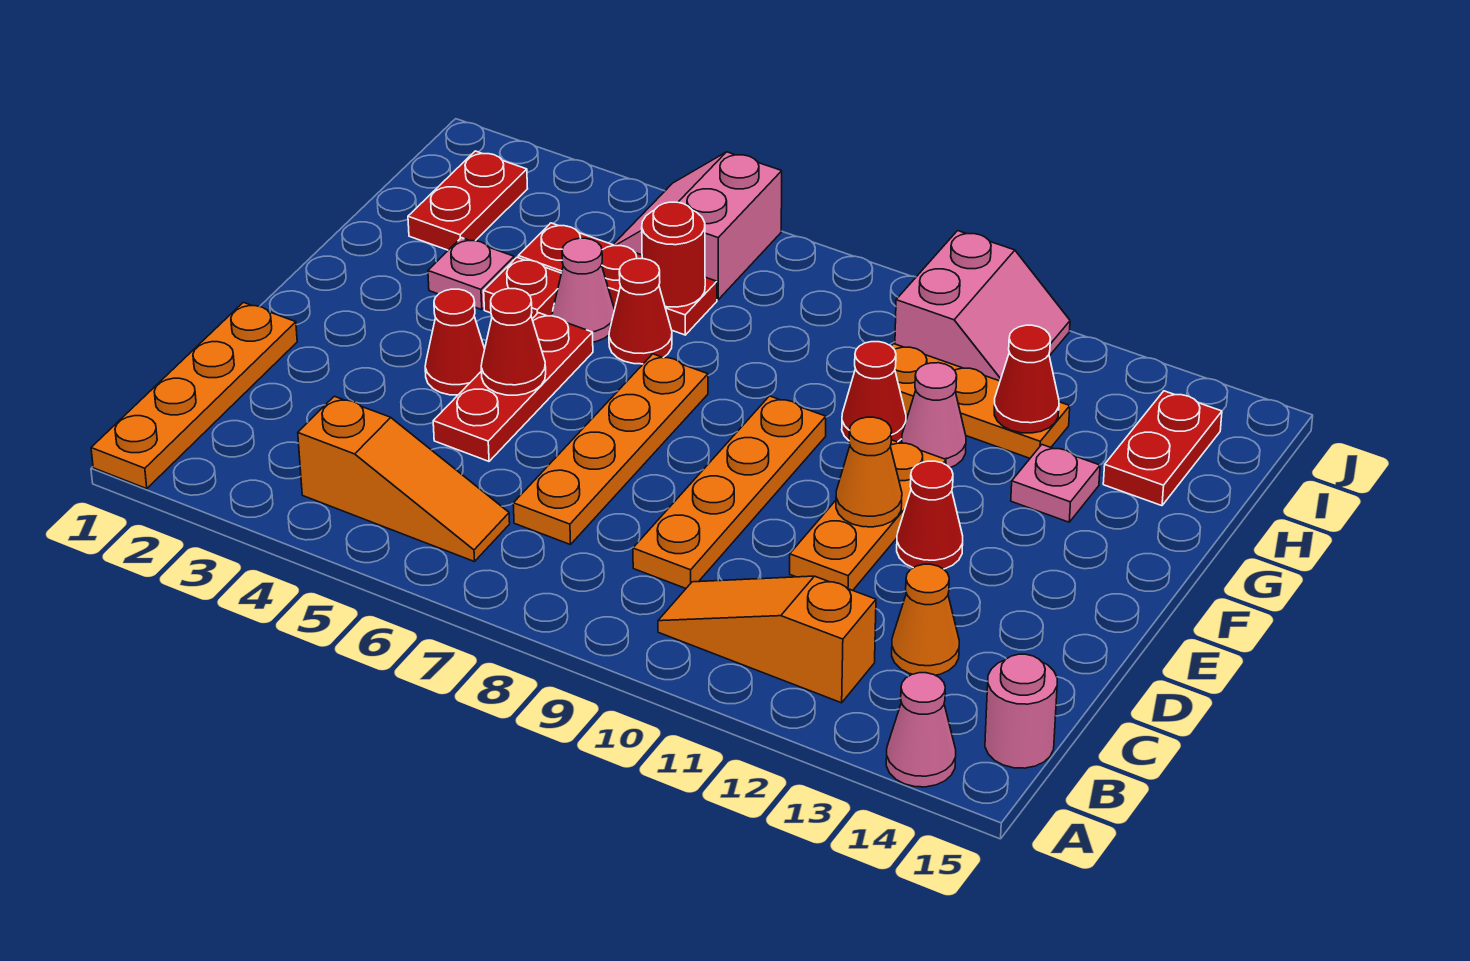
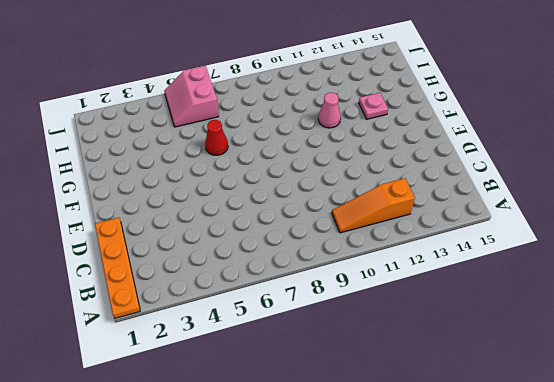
none -> pink 1x1 cone [886,673,956,787]
none -> orange 1x3 slope [298,396,510,562]
none -> pink 1x1 round brick [985,654,1057,768]

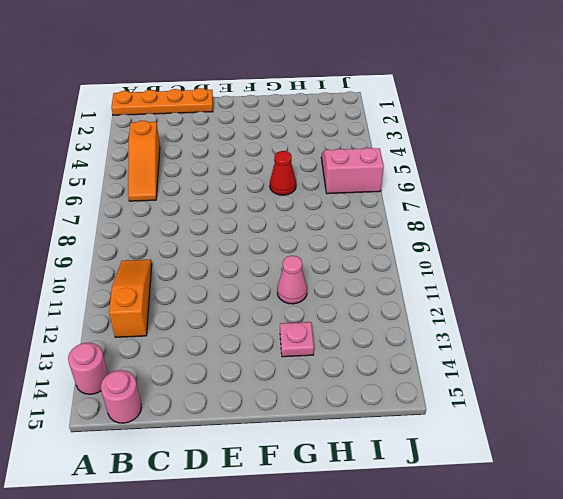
pink 1x1 round brick [68,343,108,394] -> pink 1x1 cone [886,673,956,787]
none -> orange 1x4 plate [513,354,708,545]
none -> orange 1x4 plate [633,396,826,588]
none -> orange 1x1 cone [892,564,959,675]

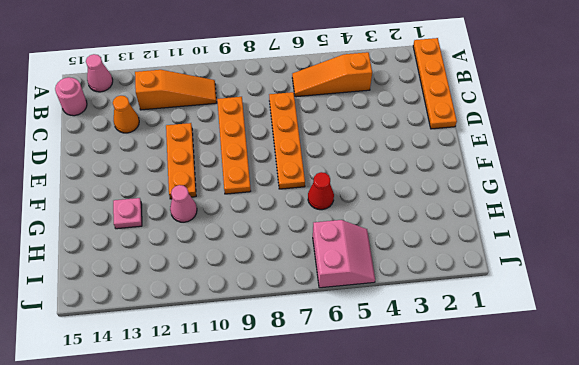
none -> red 1x3 plate [433,313,593,461]
none -> red 1x1 cone [425,289,485,395]
none -> red 1x1 cone [897,461,963,569]

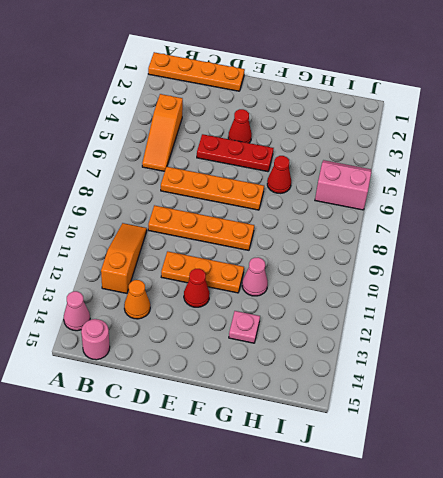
none -> pink 1x1 plate [428,238,514,310]
none -> red 1x1 plate [484,257,561,319]
none -> pink 1x1 cone [552,238,615,342]

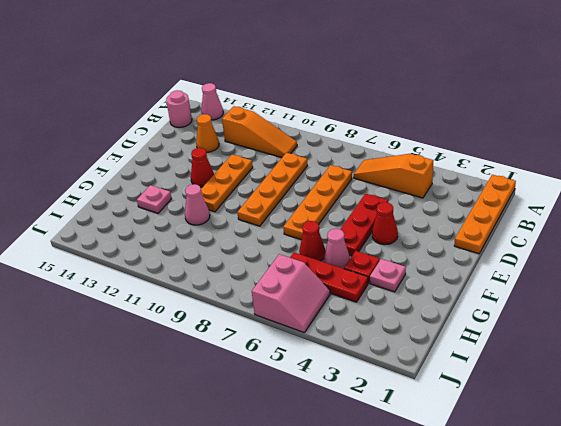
none -> red 1x1 cone [842,342,906,442]
none -> red 1x2 plate [408,151,528,250]
none -> orange 1x3 plate [891,344,1070,458]

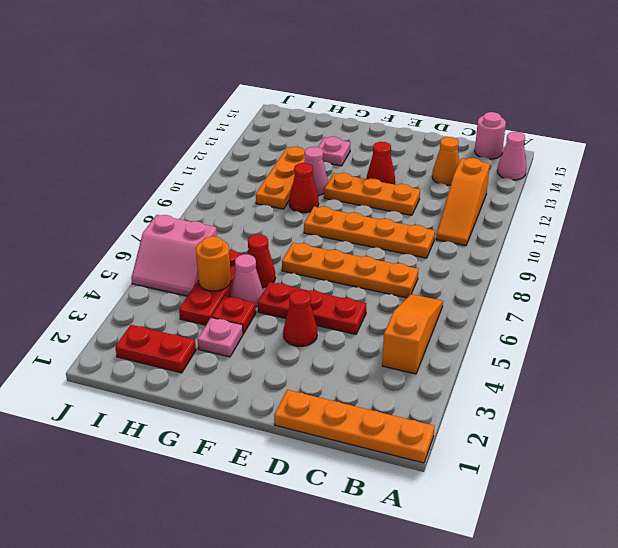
orange 1x1 round brick [196,236,231,291] -> none
none -> red 1x2 plate [1103,391,1222,506]
none -> pink 2x2 slope [895,231,1070,381]
none -> red 1x1 cone [481,289,546,395]

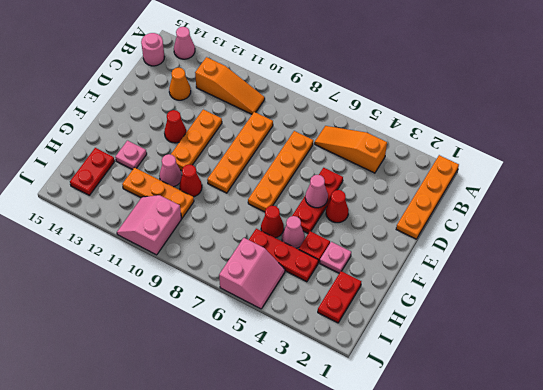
pink 1x1 cone [305,175,328,208] -> red 1x1 cone [481,289,546,395]
none -> orange 1x1 cone [836,417,902,527]
none -> red 1x1 round brick [642,202,705,307]
none -> red 1x1 cone [994,325,1059,433]

